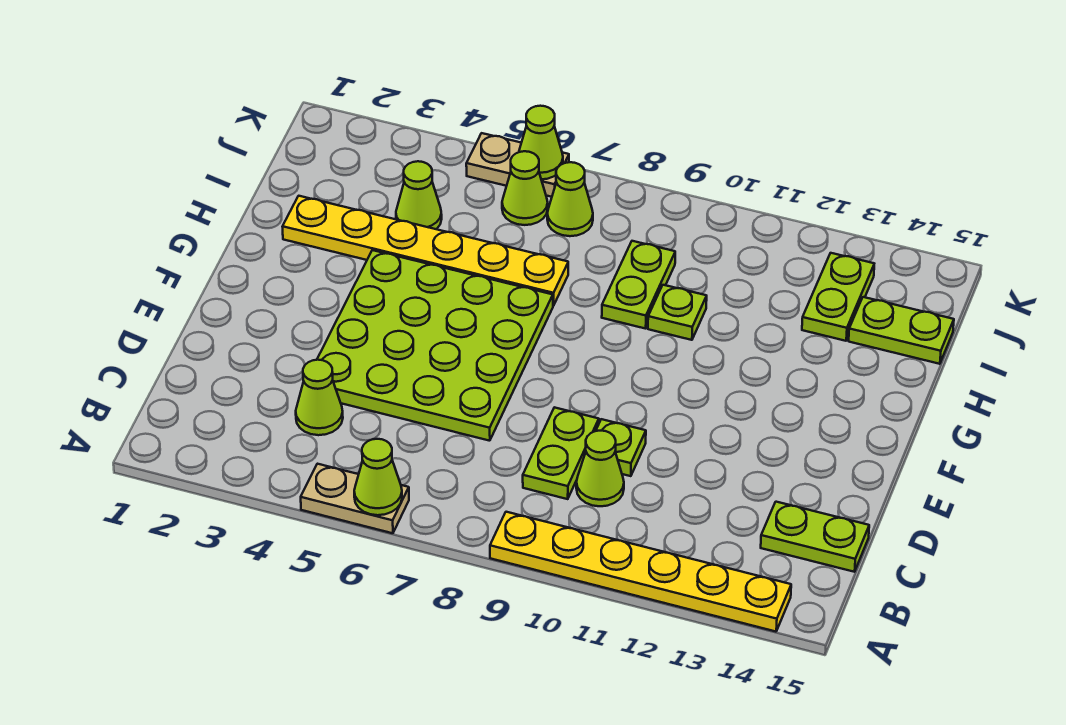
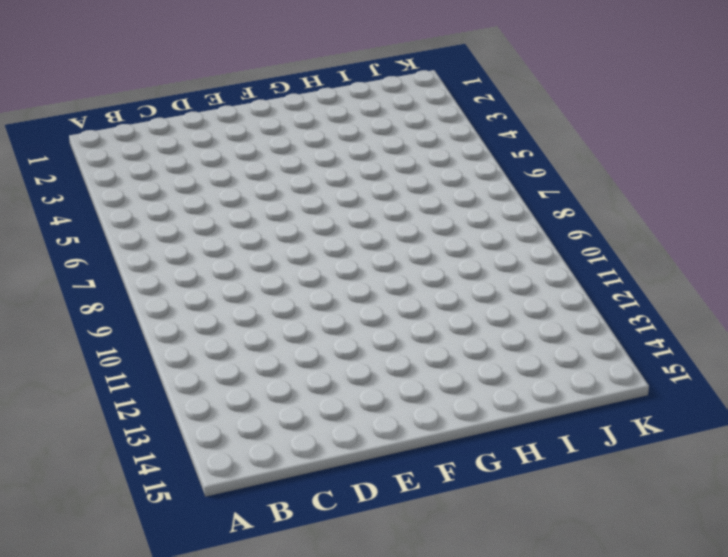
none -> tan 1x2 plate [301,464,409,533]
none -> yellow 1x6 plate [490,512,791,632]
none -> lime 1x1 cone [296,360,343,435]

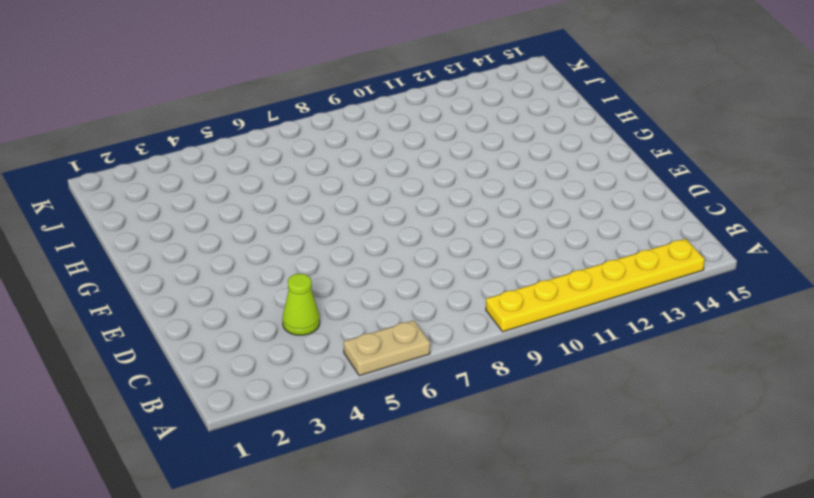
none -> lime 1x2 plate [523,407,599,499]
none -> lime 1x1 cone [576,431,624,506]
none -> lime 1x2 plate [761,502,869,572]

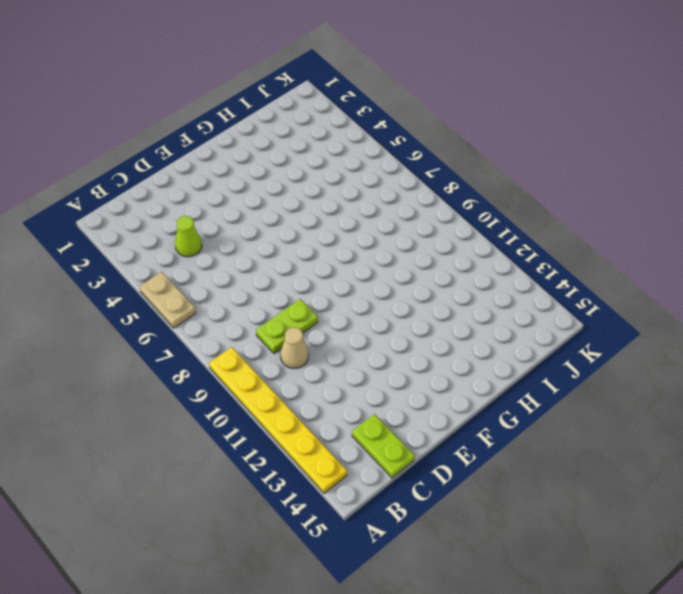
tan 1x1 cone [280,327,309,368] -> lime 1x1 cone [576,431,624,506]
none -> lime 4x4 plate [317,250,553,441]
none -> lime 1x1 plate [596,419,646,476]
none -> yellow 1x6 plate [282,196,568,306]

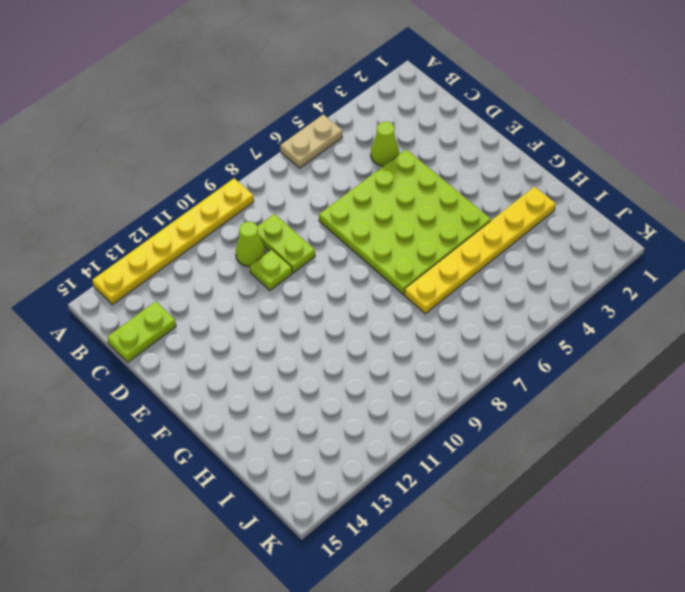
none -> lime 1x2 plate [602,241,675,329]
none -> lime 1x1 plate [648,285,707,340]
none -> lime 1x1 cone [396,161,442,229]

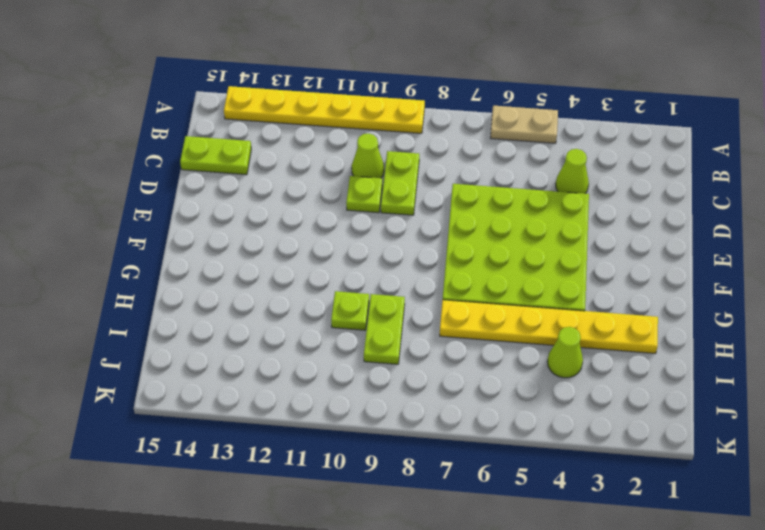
none -> lime 1x2 plate [802,253,874,341]
none -> lime 1x2 plate [849,297,954,364]
none -> lime 1x1 cone [502,151,548,225]

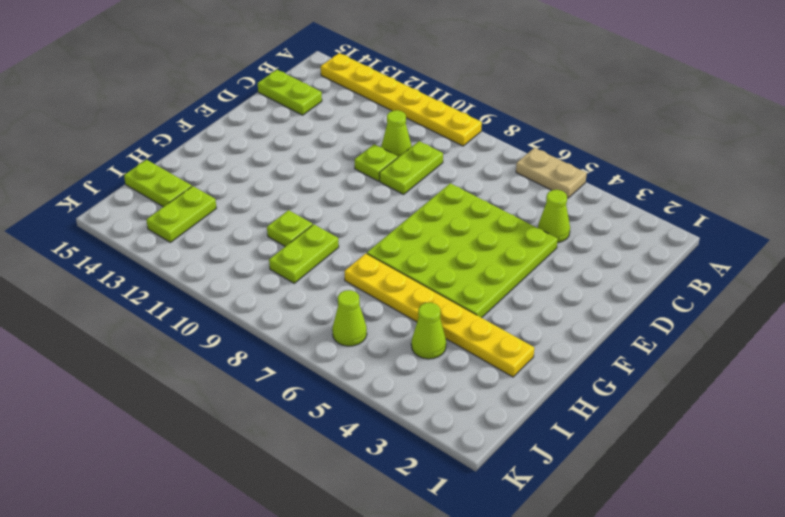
none -> lime 1x1 cone [547,162,593,236]
none -> tan 1x2 plate [466,133,569,197]
none -> lime 1x1 cone [354,439,402,515]

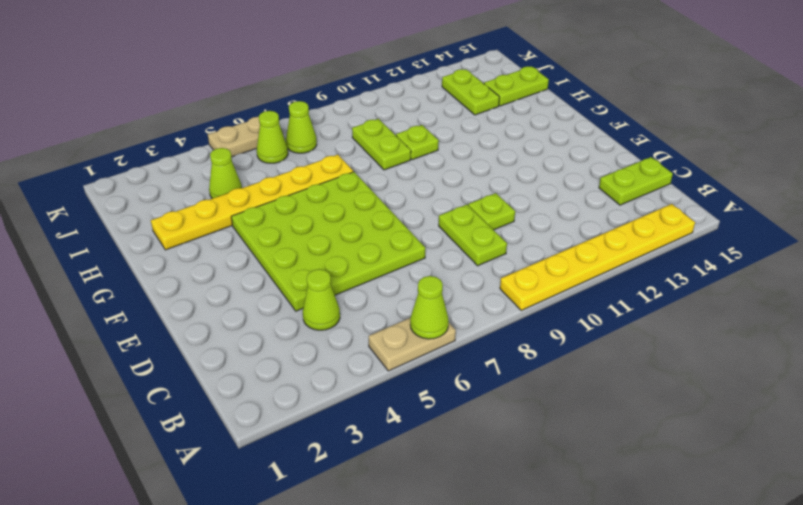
none -> lime 1x1 cone [576,431,624,506]
none -> lime 1x1 cone [519,106,563,179]

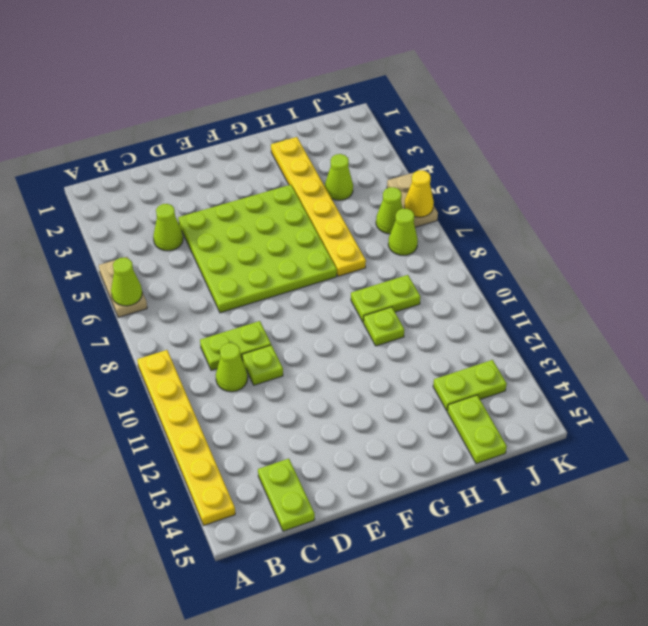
yellow 1x1 cone [404,170,434,217] -> lime 1x1 cone [519,106,563,179]

